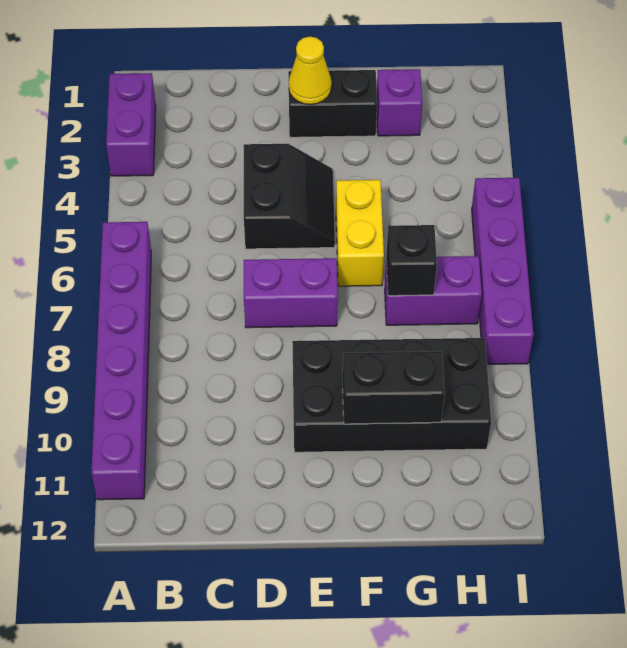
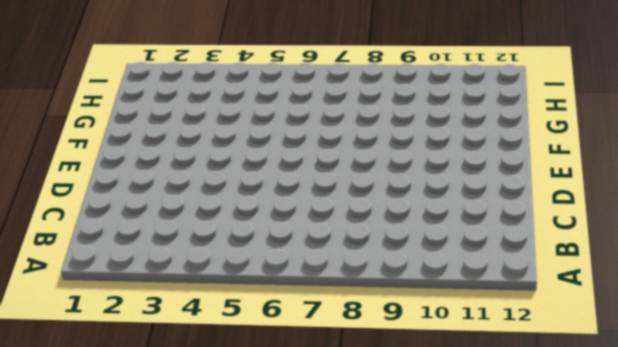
none -> purple 1x2 brick [106,73,156,176]
none -> purple 1x6 brick [91,222,151,500]
none -> black 2x2 slope [244,144,335,249]

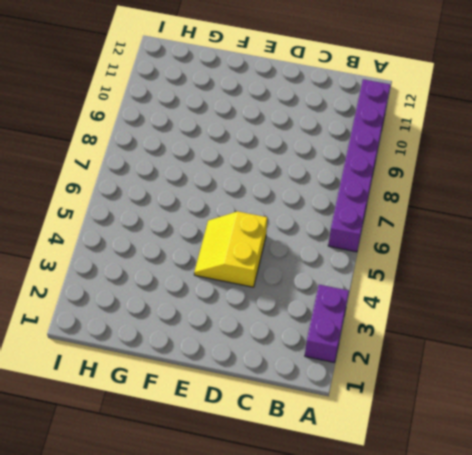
yellow 2x2 slope [194,211,267,287] -> black 2x2 slope [244,144,335,249]
none -> purple 1x2 brick [244,258,338,328]
none -> black 1x2 brick [288,70,377,137]
none -> black 2x4 brick [292,338,491,452]

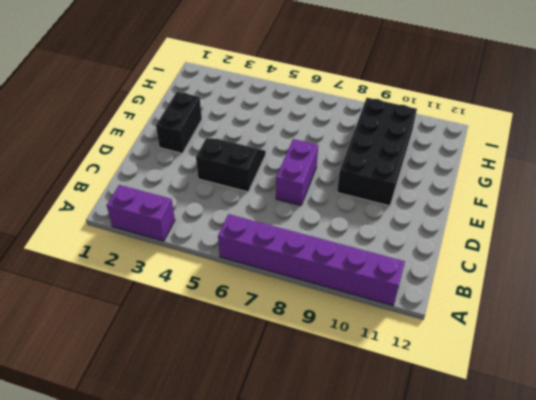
none -> yellow 1x2 brick [336,180,384,286]
none -> purple 1x1 brick [377,69,422,136]
none -> purple 1x2 brick [385,256,482,325]

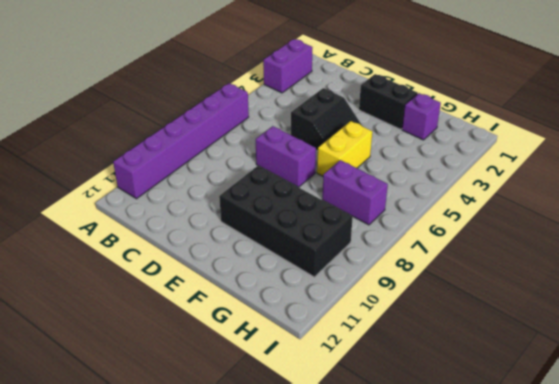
none -> purple 1x4 brick [472,178,533,365]
none -> yellow 1x1 cone [289,37,332,105]
none -> black 1x2 brick [343,351,445,424]

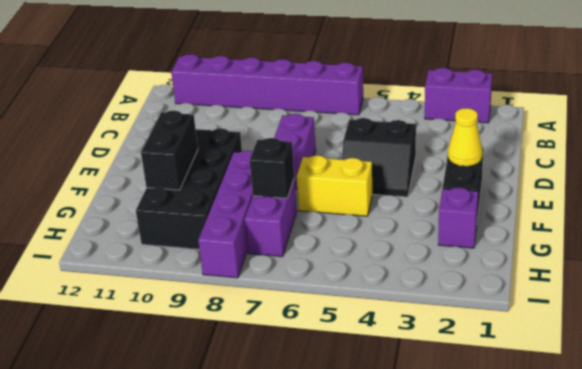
purple 1x4 brick [198,151,253,278] -> purple 1x4 brick turned to [472,178,533,365]

